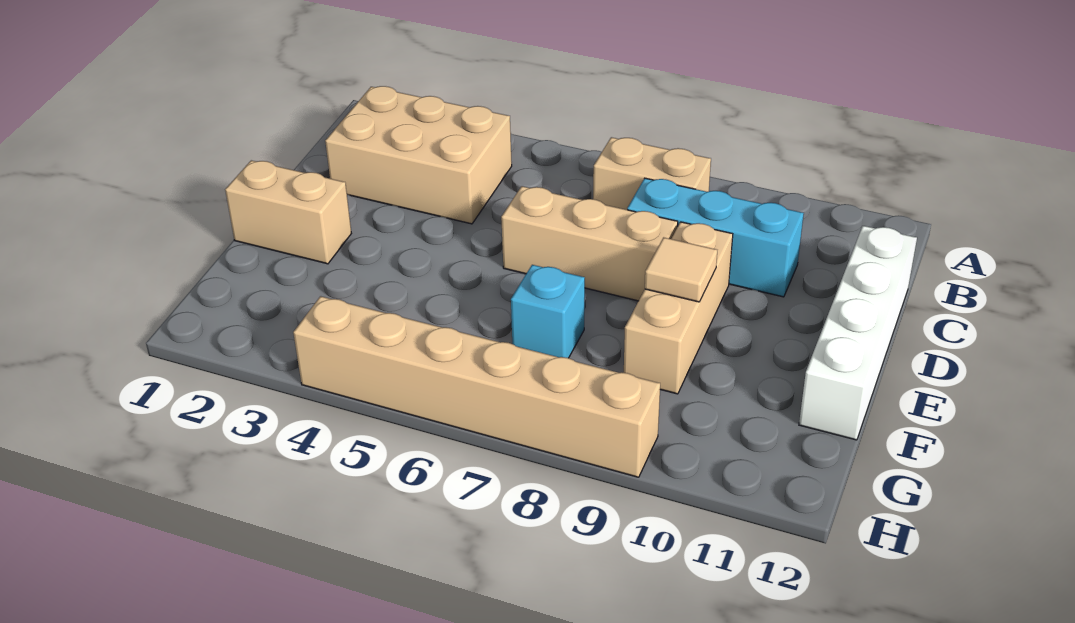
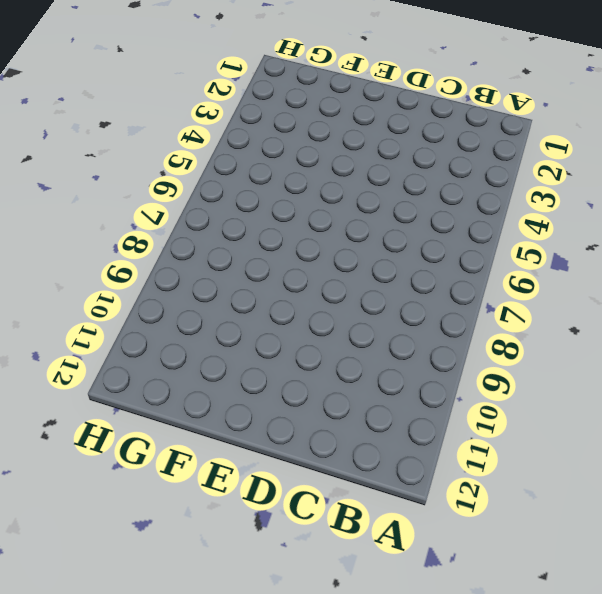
none -> tan 2x3 brick [325,86,512,224]
none -> tan 1x2 brick [593,137,711,210]

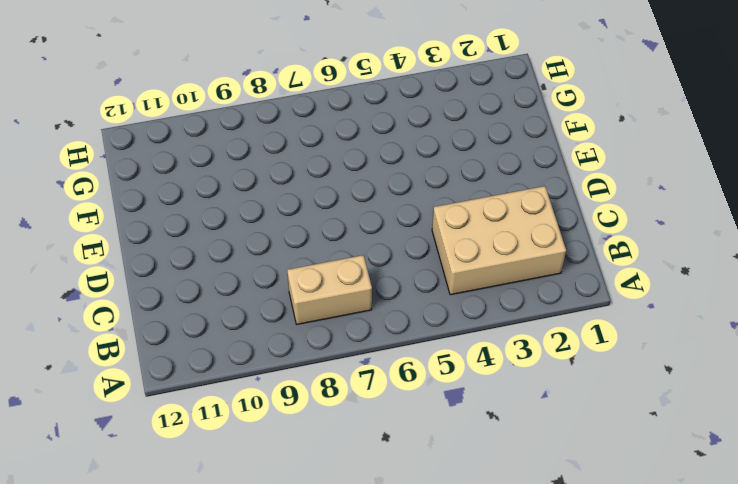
none -> cyan 1x3 brick [627,178,804,297]
none -> white 1x4 brick [799,226,917,440]

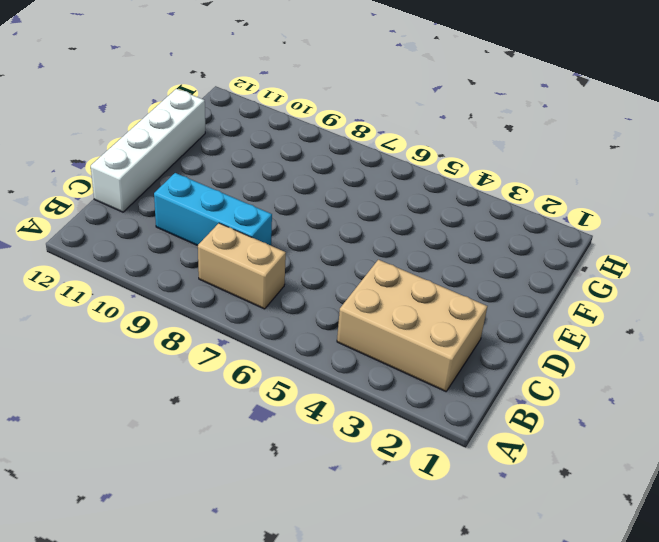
none -> tan 1x3 brick [501,186,678,301]
none -> tan 1x3 brick [624,222,733,394]

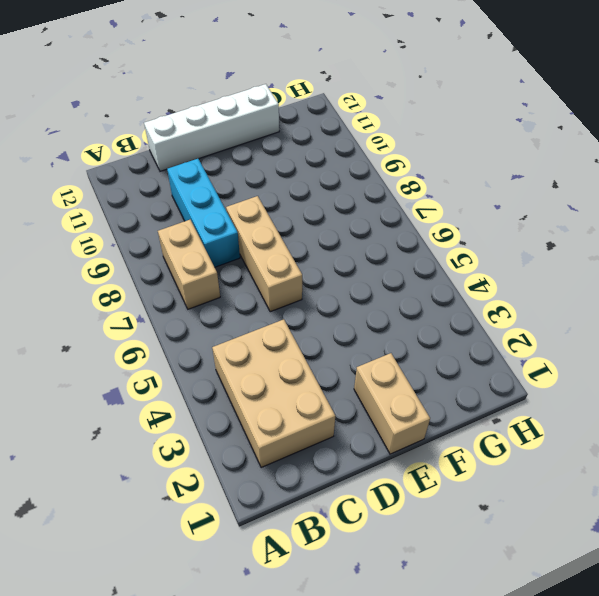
none -> tan 1x3 brick [624,222,733,394]
none -> cyan 1x1 brick [511,265,585,358]

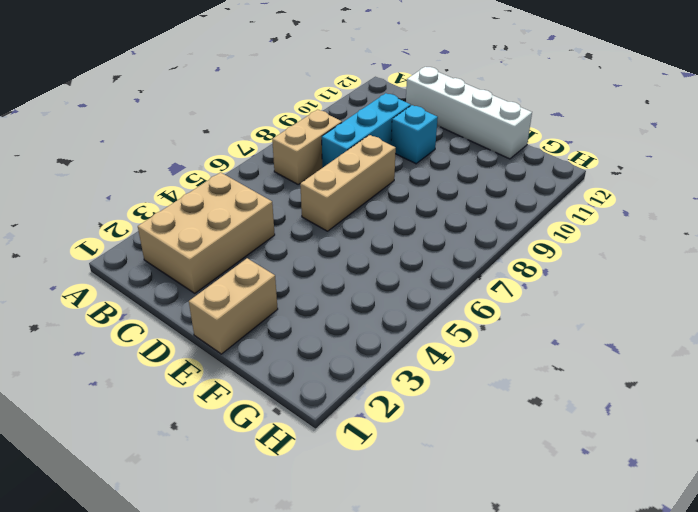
cyan 1x1 brick [391,105,438,164] -> cyan 1x1 brick moved to [511,265,585,358]
none -> tan 1x3 brick [624,222,733,394]
none -> tan 1x6 brick [293,296,660,477]

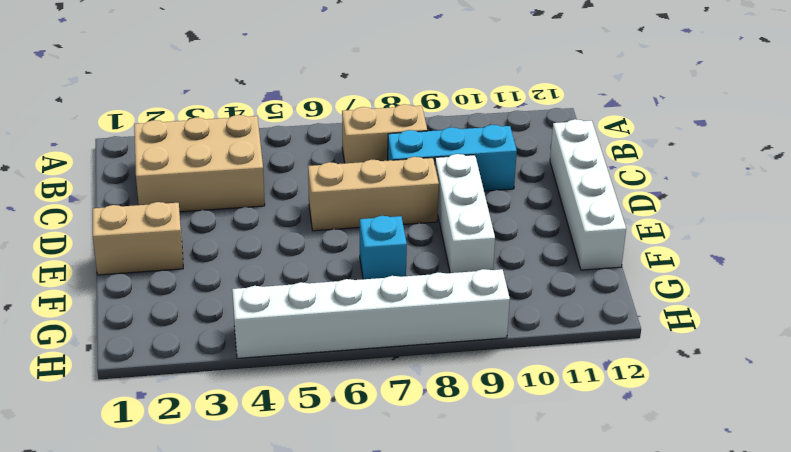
white 1x3 brick [435,154,495,273] -> tan 1x3 brick [624,222,733,394]
white 1x6 brick [232,269,510,358] -> tan 1x6 brick [293,296,660,477]
none -> tan 1x1 tile [645,237,717,302]

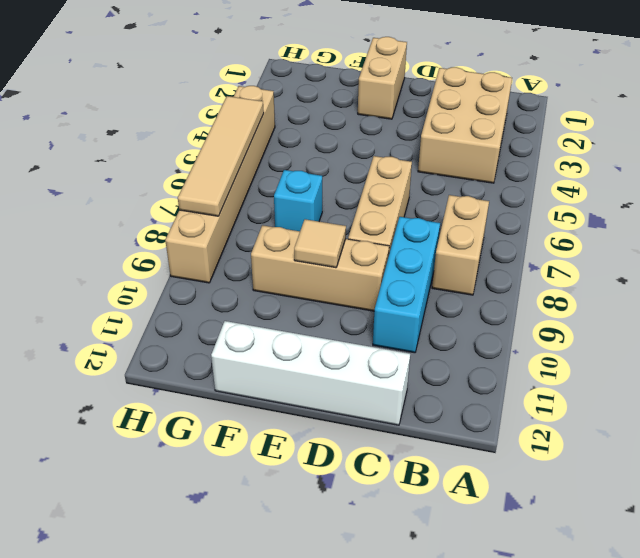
tan 1x4 tile [178,96,264,216] -> none

